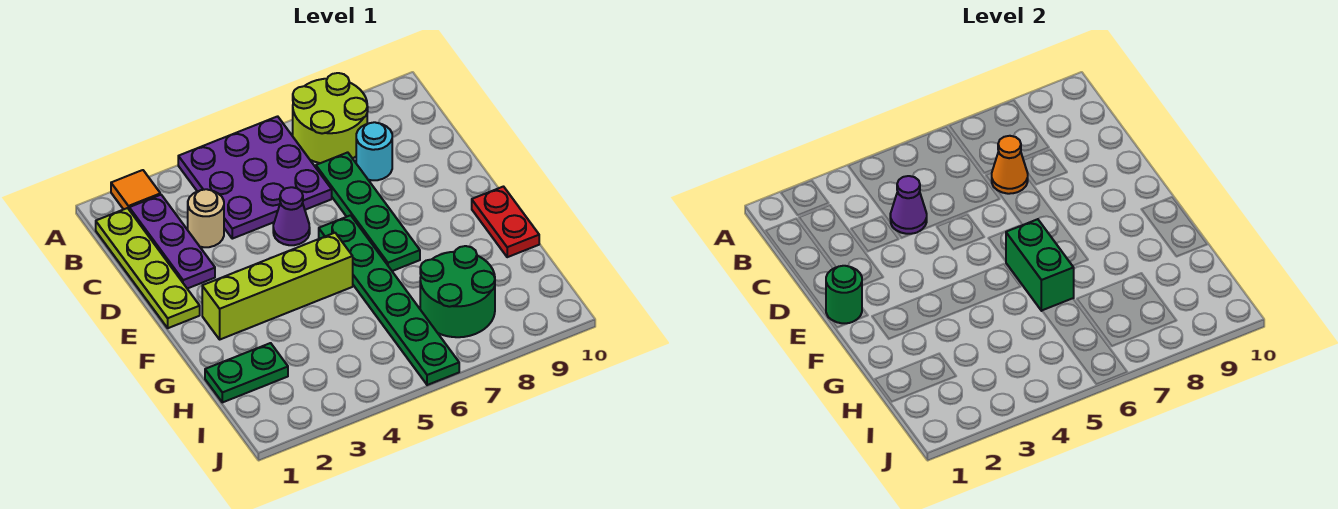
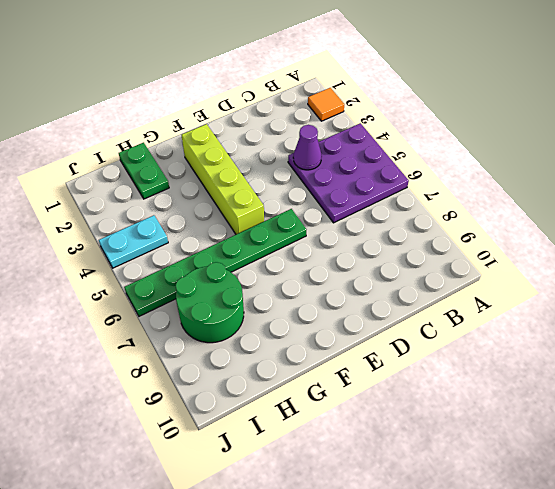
cyan 1x2 plate [99,215,168,268] -> none
none -> lime 2x2 round brick [293,73,368,163]
none -> lime 1x4 plate [96,208,200,328]
none -> purple 1x3 plate [129,195,215,289]

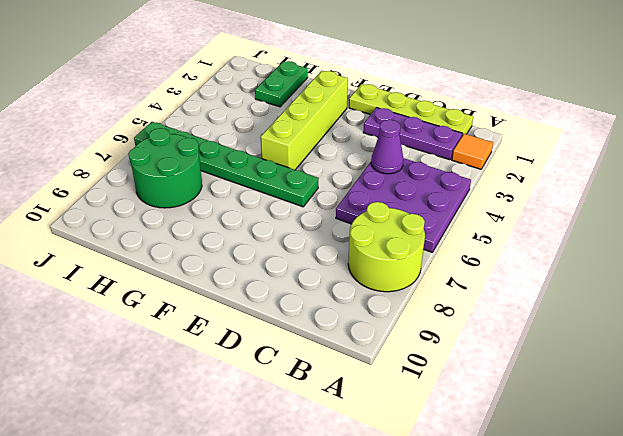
none -> tan 1x1 round brick [188,189,224,247]
none -> green 1x4 plate [316,152,420,271]
none -> cyan 1x1 round brick [356,122,392,180]

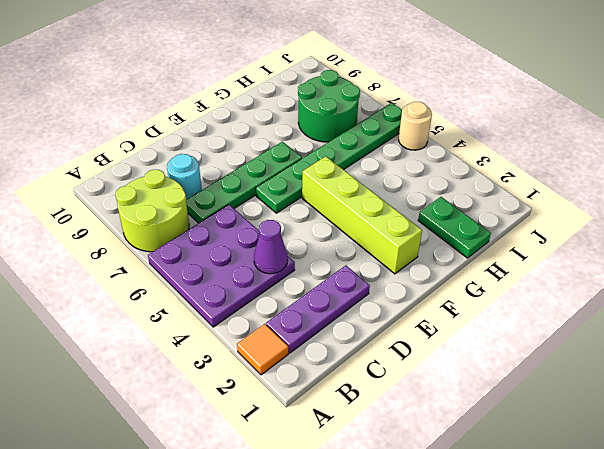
tan 1x1 round brick [399,102,432,150] -> tan 1x1 round brick moved to [188,189,224,247]
none -> lime 1x4 plate [96,208,200,328]
none -> purple 1x1 cone [273,187,310,245]
none -> red 1x2 plate [472,187,539,257]

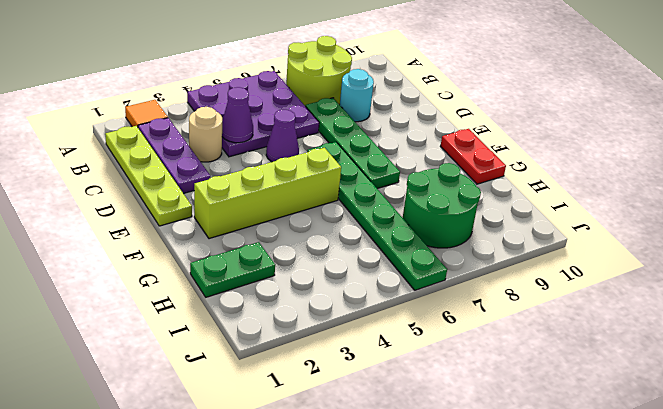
none -> orange 1x1 cone [992,136,1028,194]
none -> green 1x1 round brick [826,266,862,323]
none -> green 1x2 brick [1006,219,1074,311]

